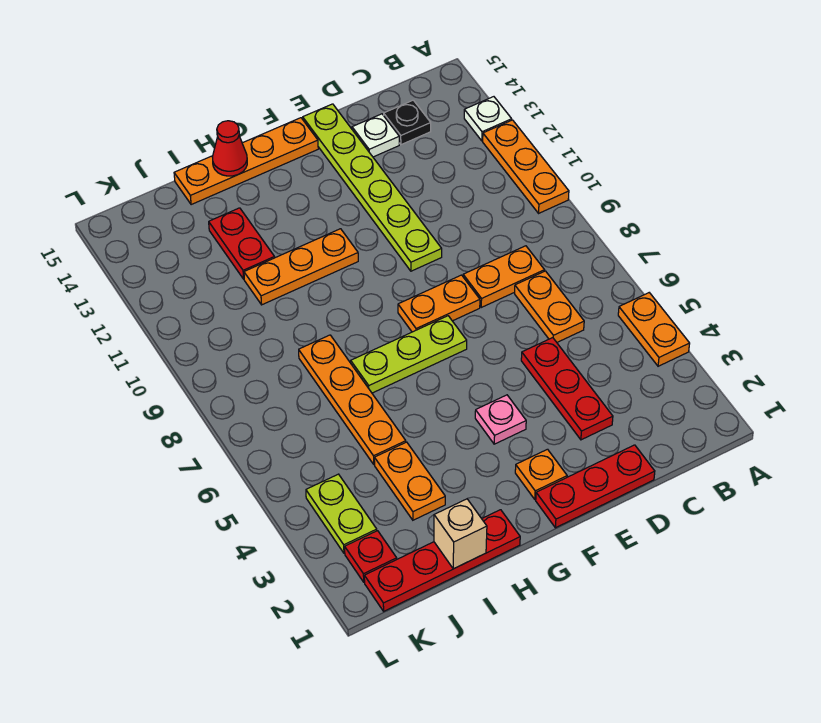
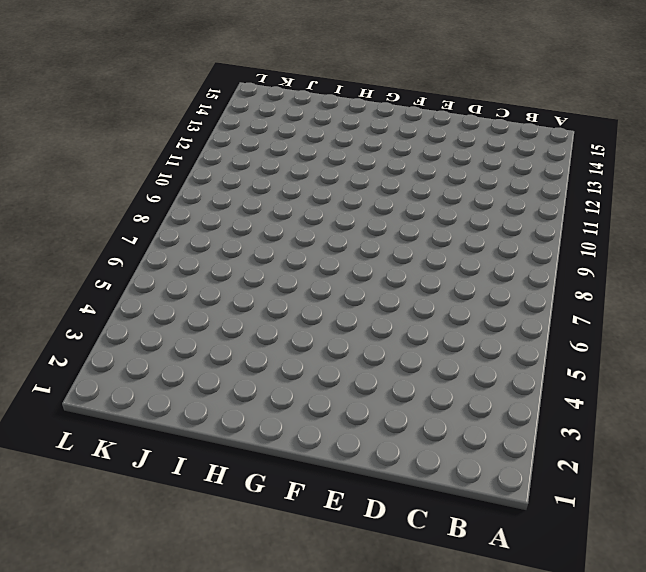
none -> orange 1x2 plate [618,293,690,366]
none -> orange 1x3 plate [483,120,569,213]
none -> white 1x1 plate [464,97,512,141]

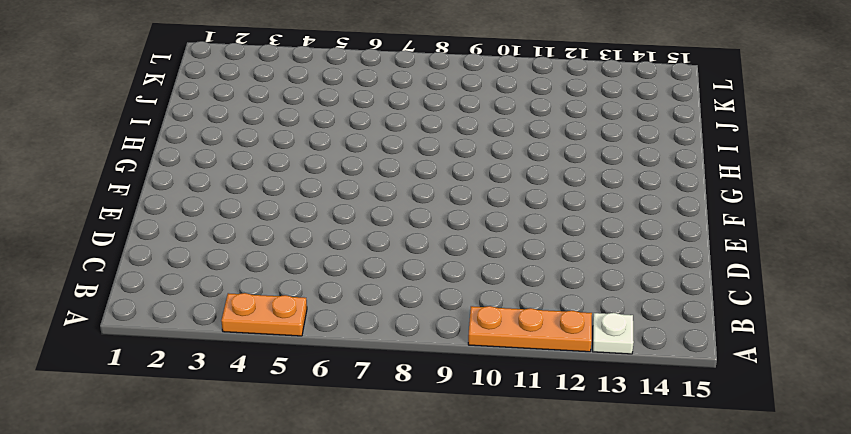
none -> orange 1x2 plate [515,271,584,342]
none -> orange 1x2 plate [463,246,545,307]
none -> black 1x1 plate [384,100,431,145]

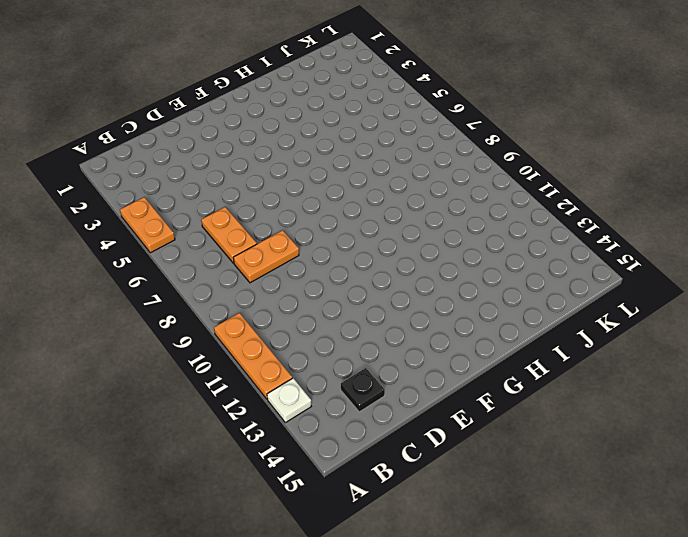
none -> red 1x3 plate [536,445,655,528]
none -> red 1x3 plate [521,338,613,440]
none -> white 1x1 plate [352,114,399,157]

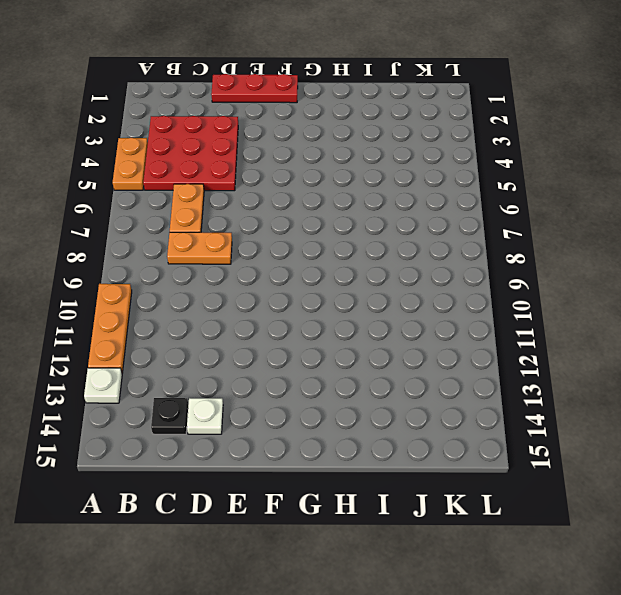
red 3x3 plate [143,116,238,191] -> red 1x3 plate [521,338,613,440]
none -> orange 1x2 plate [398,275,480,332]
none -> lime 1x6 plate [303,104,442,271]
none -> orange 1x1 plate [515,449,567,500]

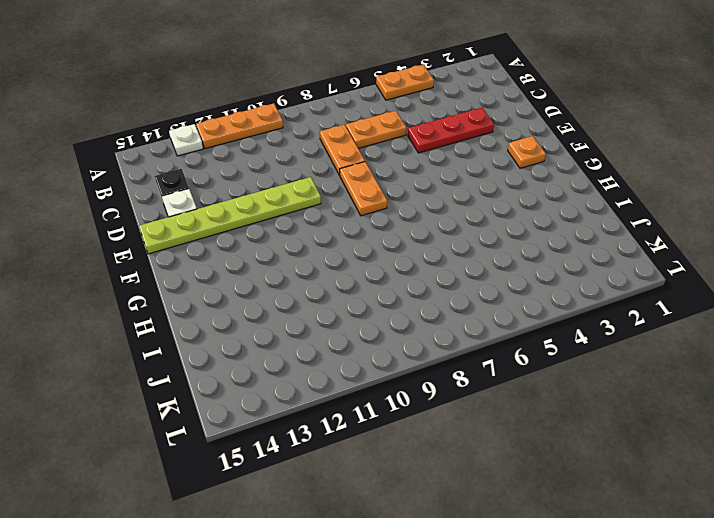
none -> red 1x3 plate [536,445,655,528]
none -> pink 1x1 plate [475,395,526,444]
none -> lime 1x3 plate [351,316,467,393]

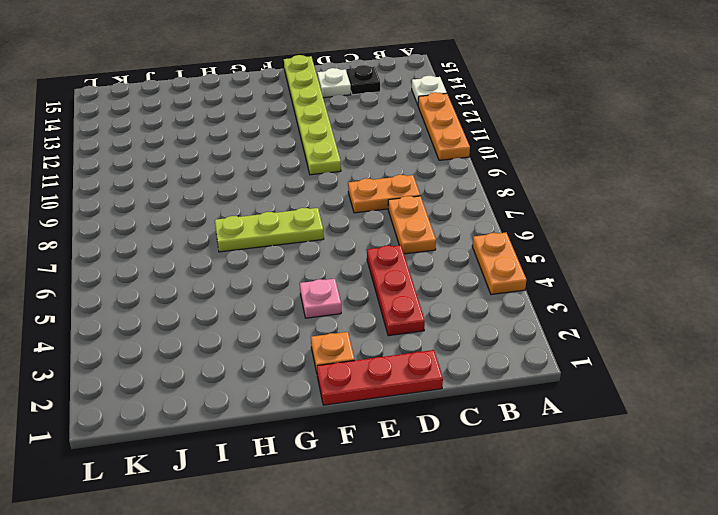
none -> orange 1x2 plate [398,275,480,332]
none -> orange 1x4 plate [174,118,318,205]
none -> orange 1x3 plate [244,229,358,305]

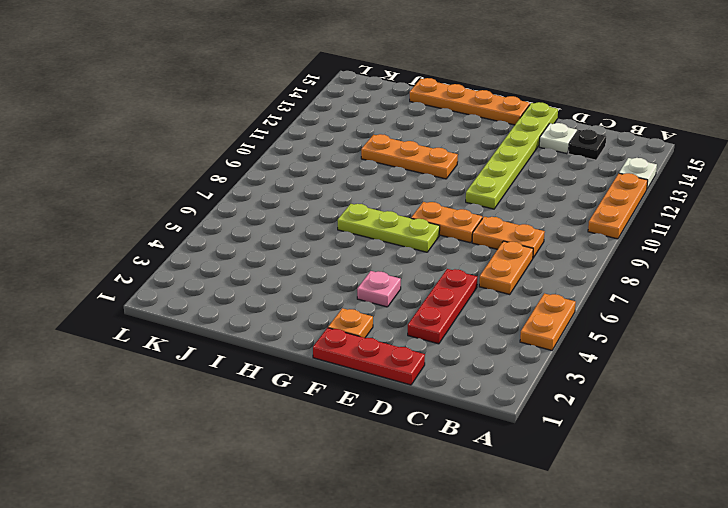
none -> red 1x4 plate [364,510,520,611]
none -> orange 1x2 plate [374,442,445,520]
none -> orange 1x4 plate [299,335,406,464]

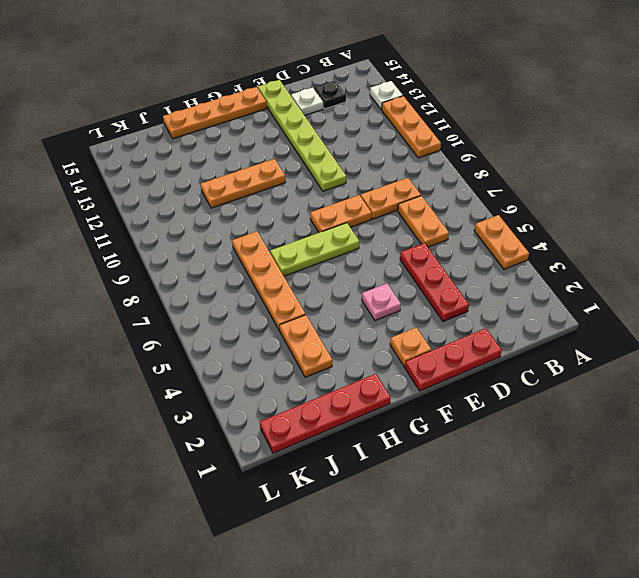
none -> red 1x2 plate [209,208,275,279]
none -> red 1x1 plate [345,531,397,582]
none -> lime 1x2 plate [306,474,377,553]

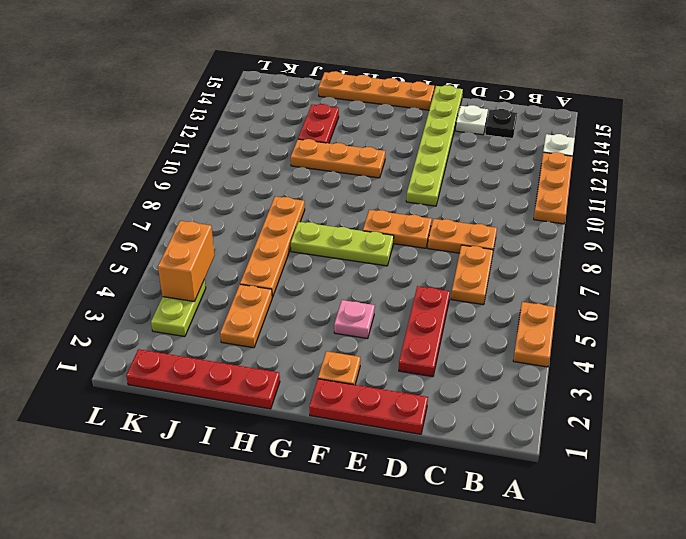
orange 1x2 brick [158,221,215,302] -> none
none -> red 1x1 plate [345,531,397,582]
none -> red 1x1 cone [213,121,247,176]
none -> tan 1x1 brick [434,499,487,569]

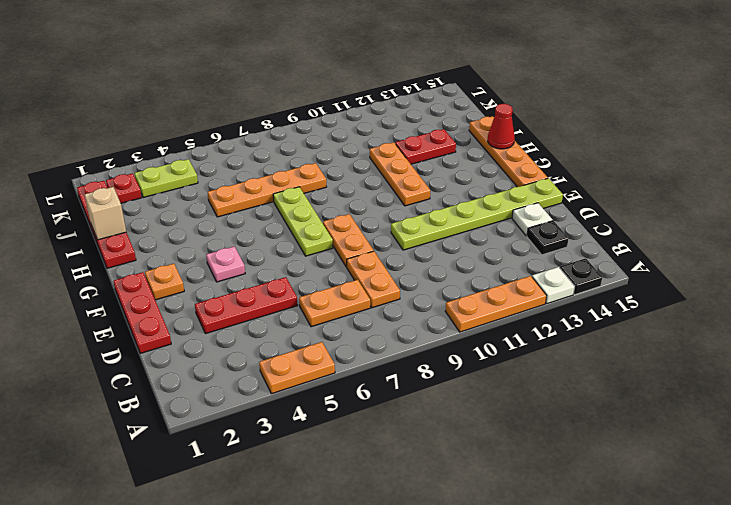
black 1x1 plate [560,258,602,294] -> none
none -> orange 1x2 plate [374,442,445,520]

